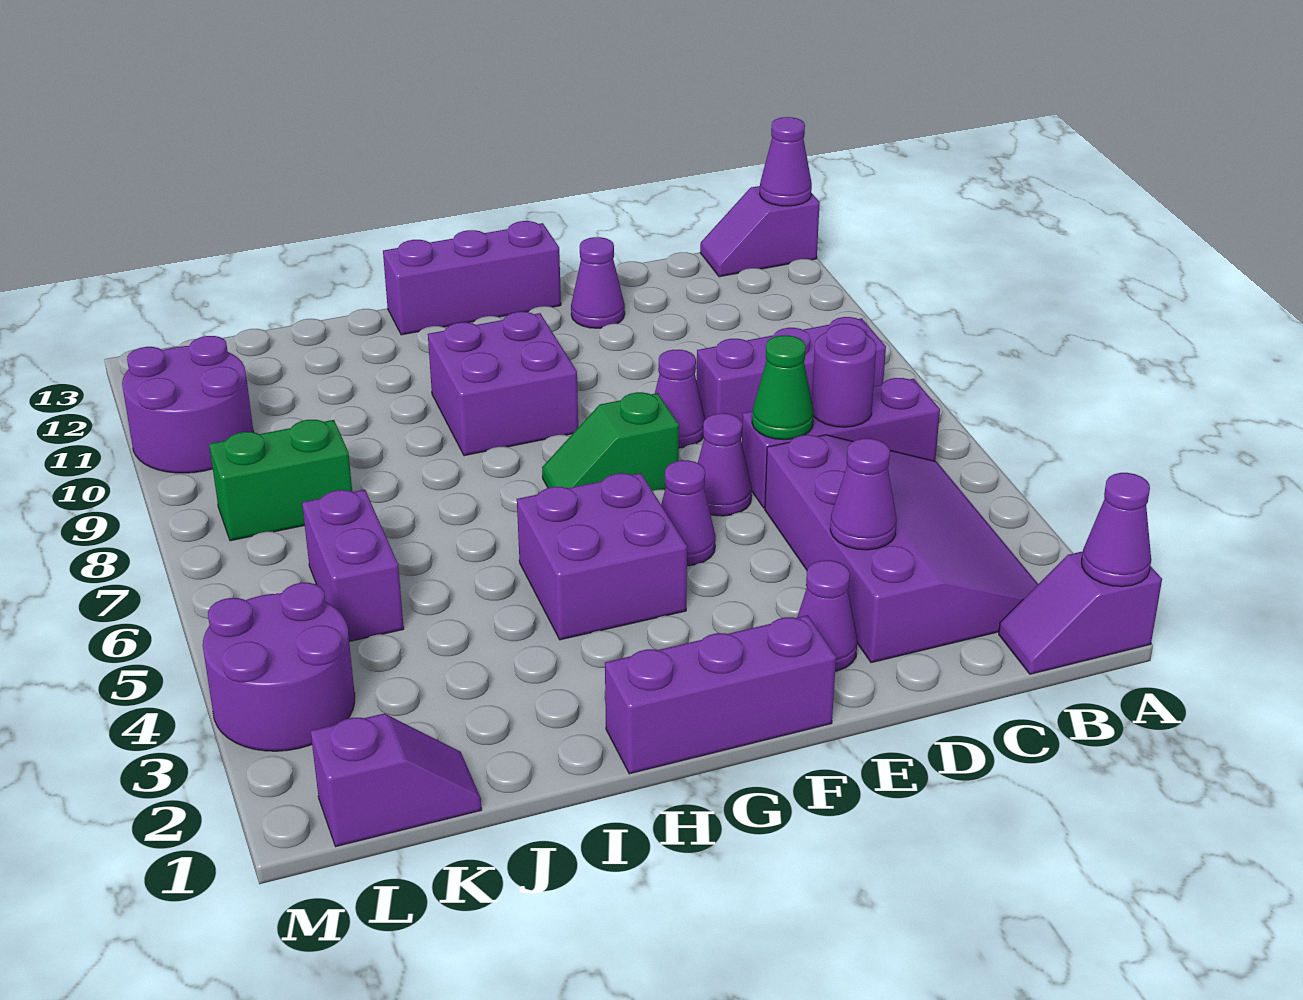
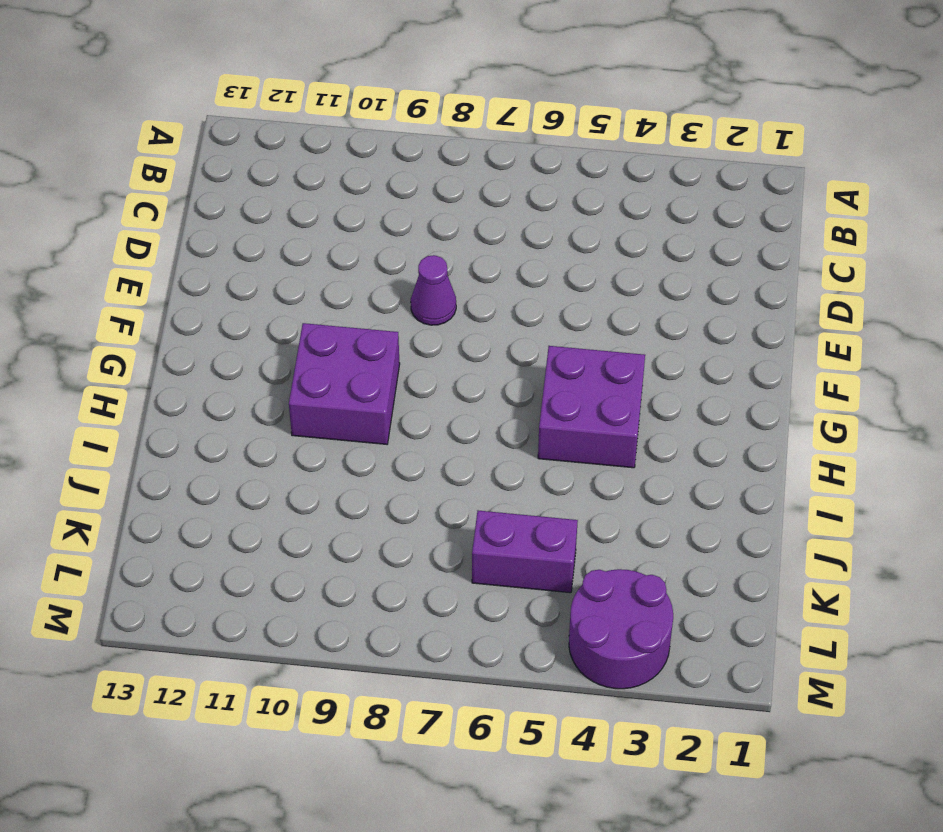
none -> purple 1x2 slope [999,551,1162,674]
none -> purple 1x2 slope [700,186,820,277]
none -> purple 3x4 slope [765,435,1038,663]

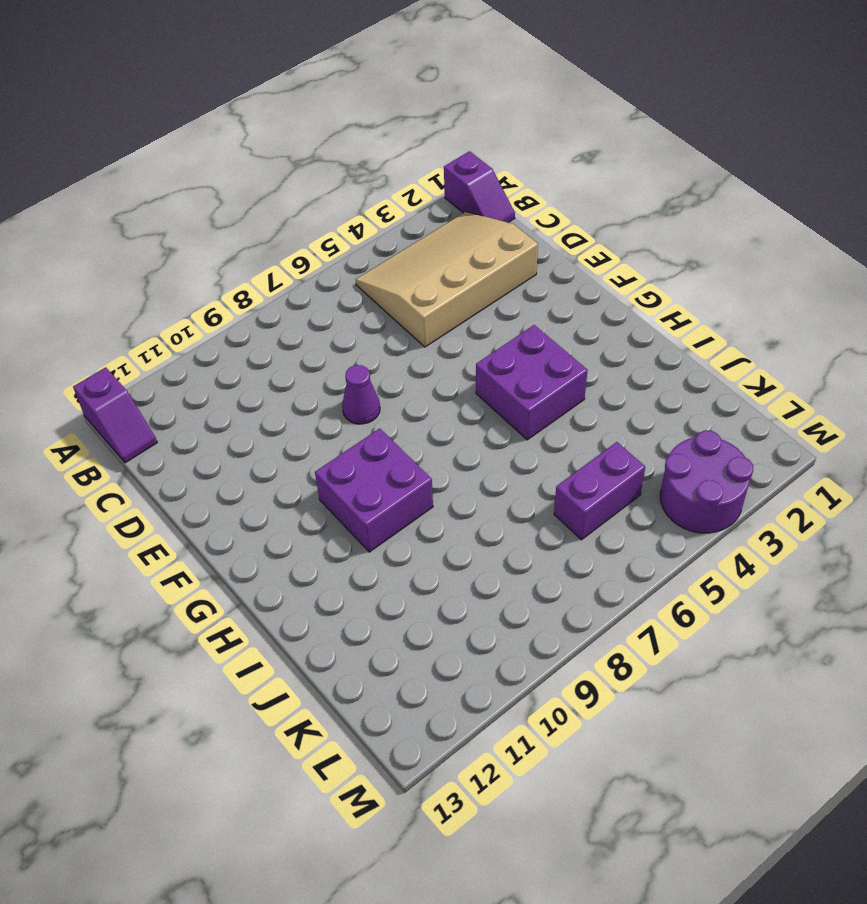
tan 3x4 slope [356,212,538,347] -> purple 3x4 slope [765,435,1038,663]
none -> purple 1x3 brick [742,378,940,508]
none -> purple 1x3 brick [696,317,886,421]
none -> purple 1x1 cone [797,560,858,671]

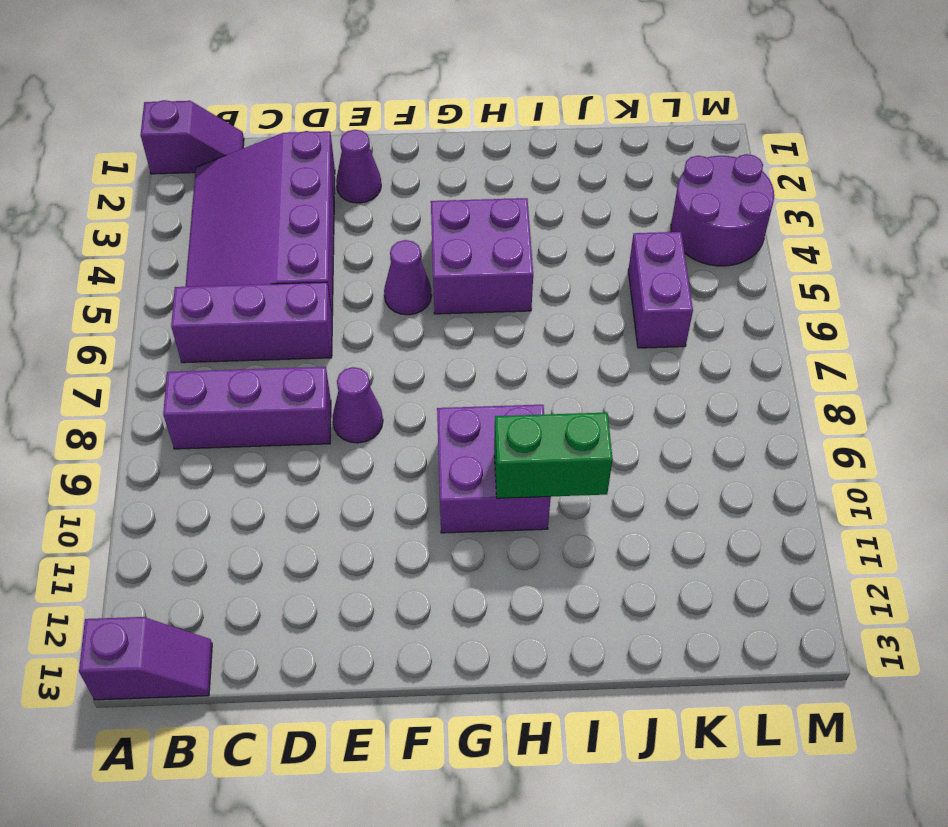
green 1x2 brick [494,413,613,498] -> green 1x2 brick moved to [209,420,352,541]
none -> purple 1x1 cone [698,413,752,516]
none -> purple 1x1 cone [571,237,625,328]
none -> purple 1x3 brick [605,615,836,774]

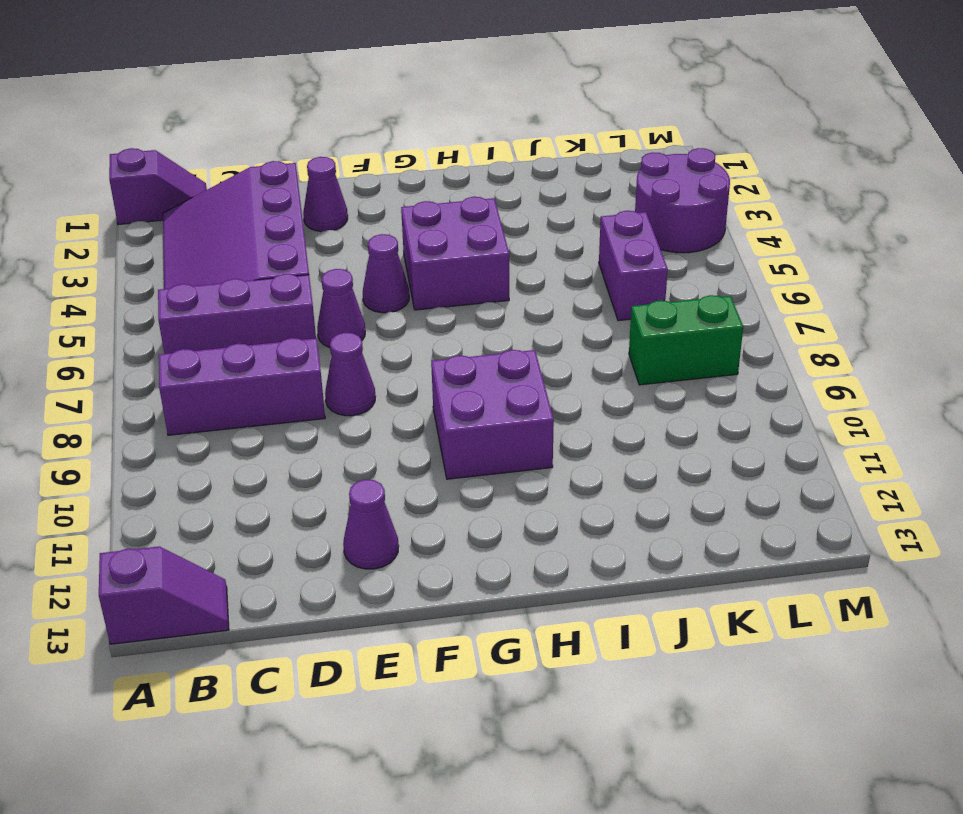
none -> purple 1x3 brick [605,615,836,774]
none -> green 1x2 slope [542,392,679,491]
none -> purple 1x3 brick [383,221,561,335]

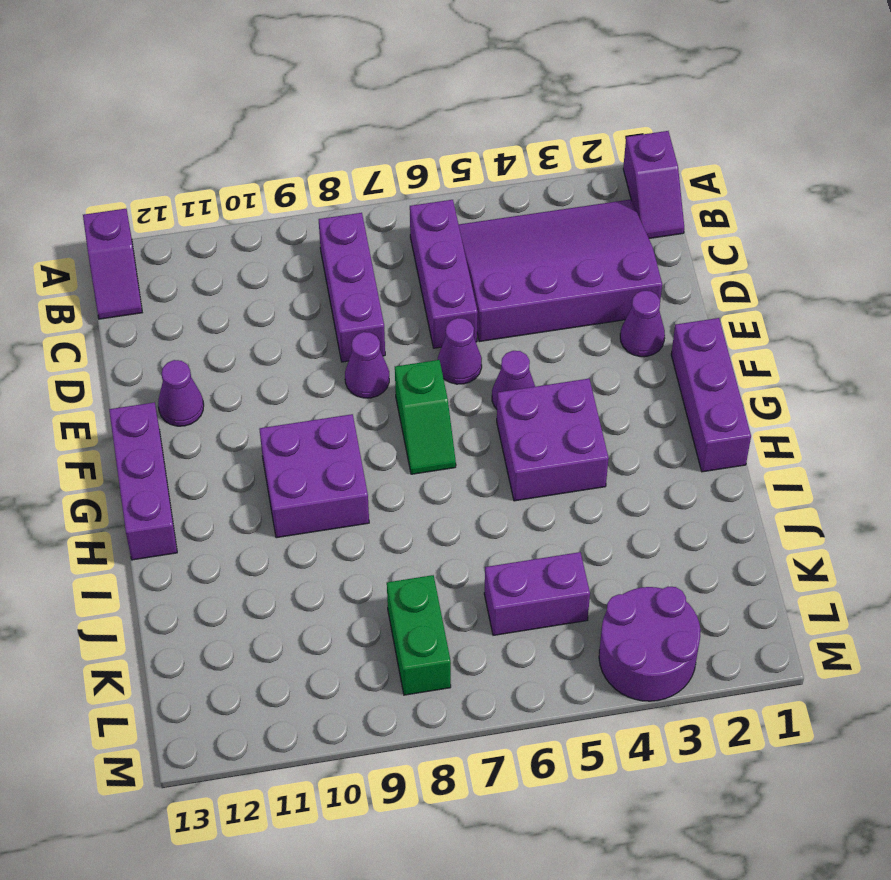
none -> purple 1x2 slope [311,714,482,847]
none -> purple 2x2 round brick [122,336,253,473]
none -> purple 1x1 cone [1082,473,1151,587]

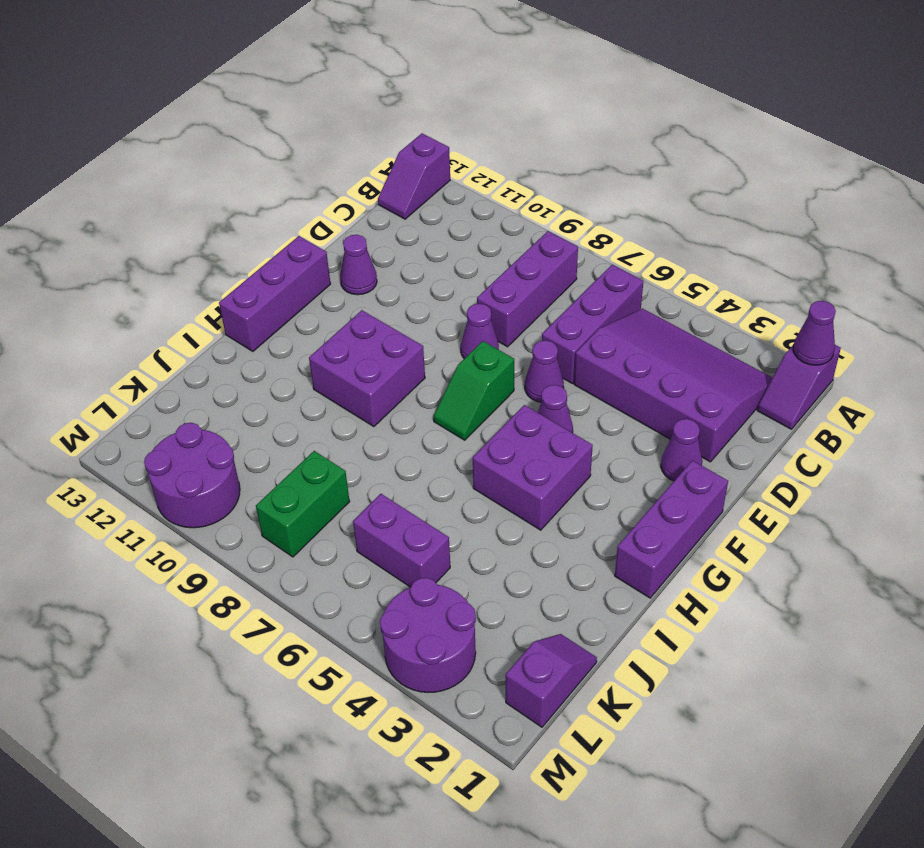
none -> purple 1x1 cone [760,117,812,206]
none -> purple 1x1 round brick [812,324,876,427]
none -> purple 1x1 cone [830,438,897,550]

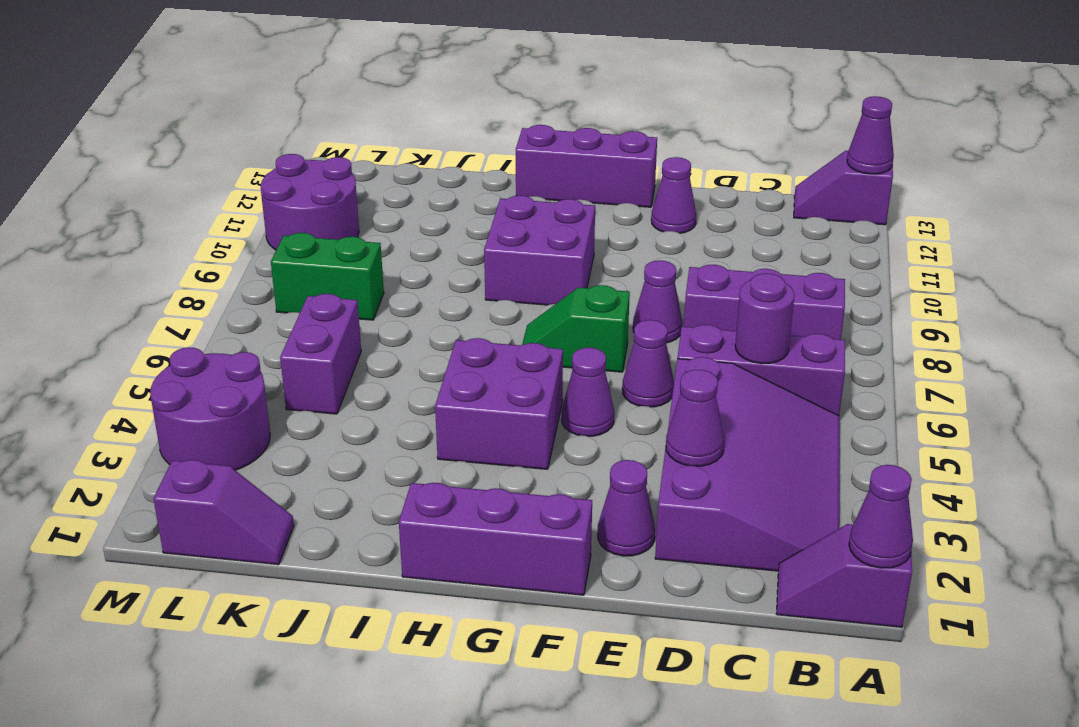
none -> green 1x1 cone [752,335,814,440]

